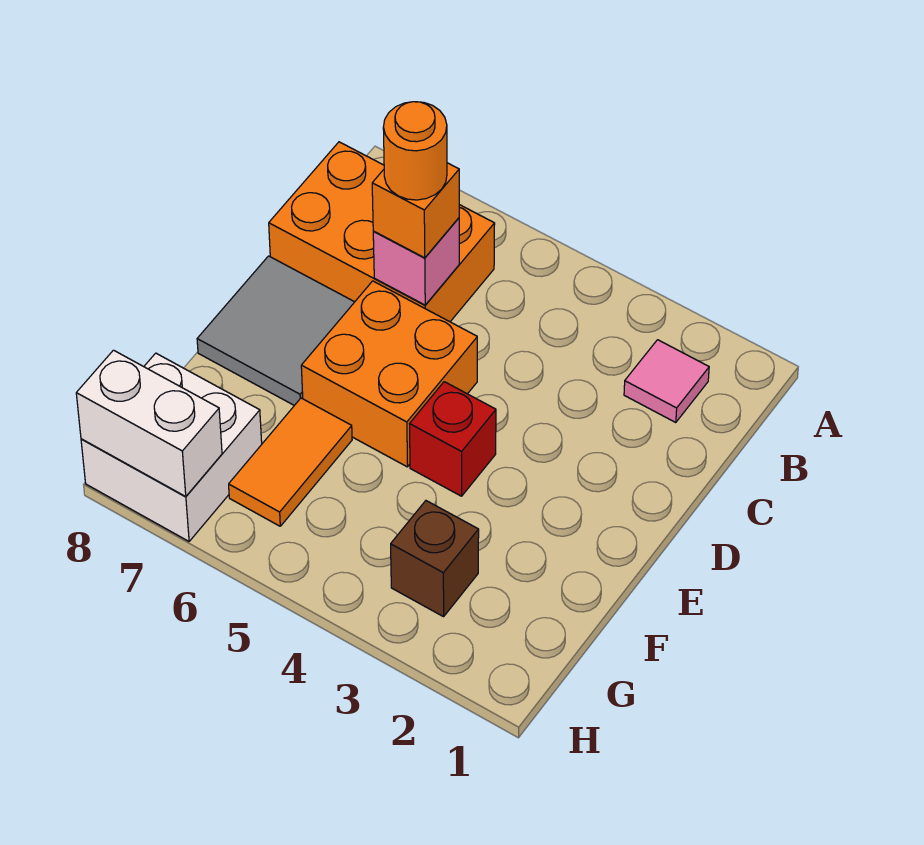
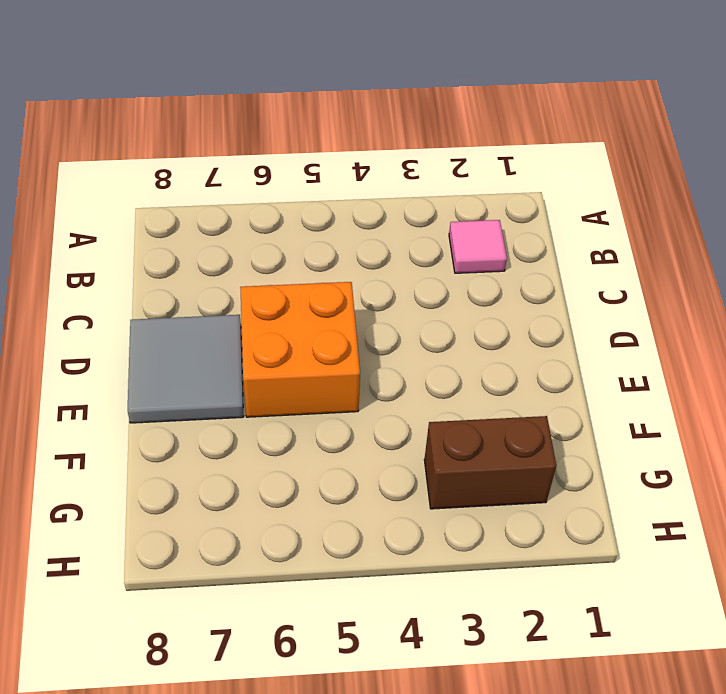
brown 1x2 brick [424,416,556,509] -> brown 1x1 brick [391,501,479,617]
none -> orange 2x3 brick [269,142,495,322]
none -> red 1x1 brick [410,382,496,496]
none -> orange 1x2 tile [229,398,352,526]

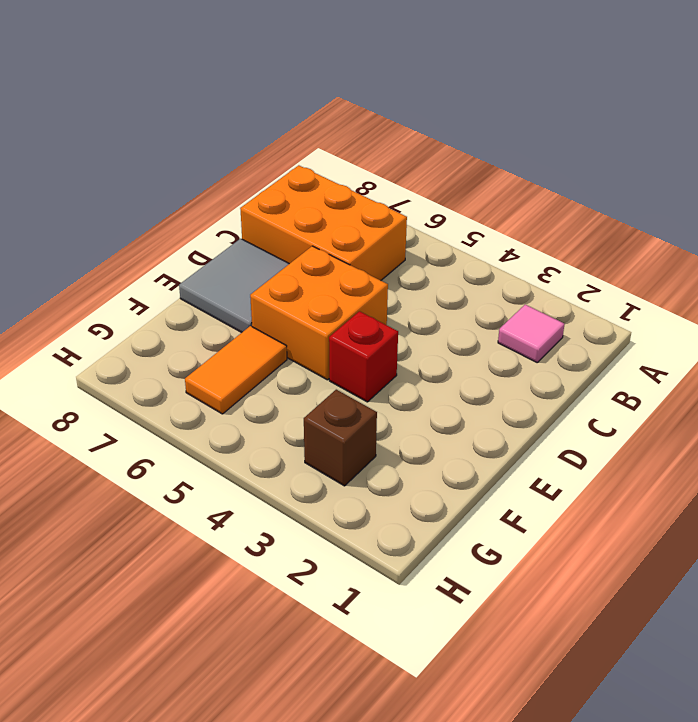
none -> white 2x2 brick [81,353,262,541]
none -> pink 1x1 brick [373,218,459,305]
none -> white 1x2 brick [76,350,222,496]

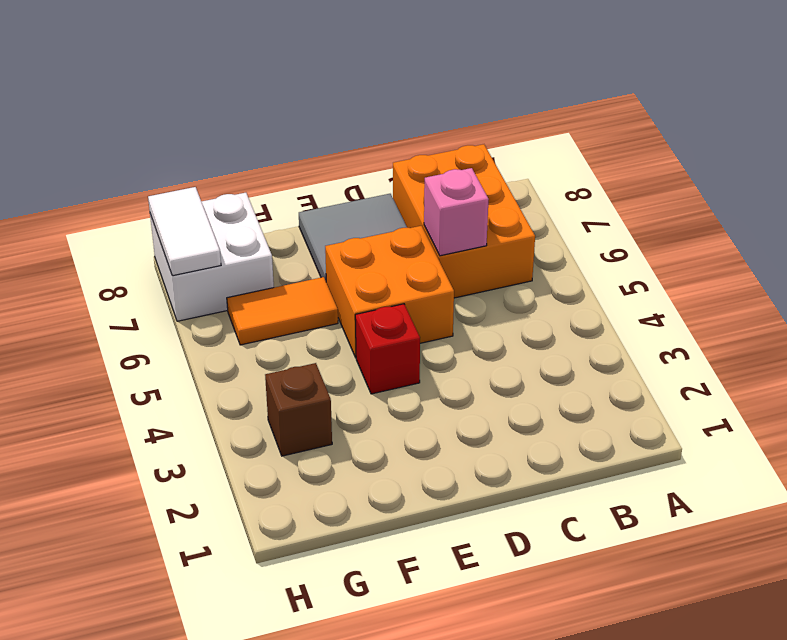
white 1x2 tile [148,187,221,276] -> white 1x2 brick [76,350,222,496]
none -> pink 1x1 tile [624,340,709,423]
none -> orange 1x1 brick [372,163,459,258]
none -> orange 1x1 round brick [383,102,447,200]

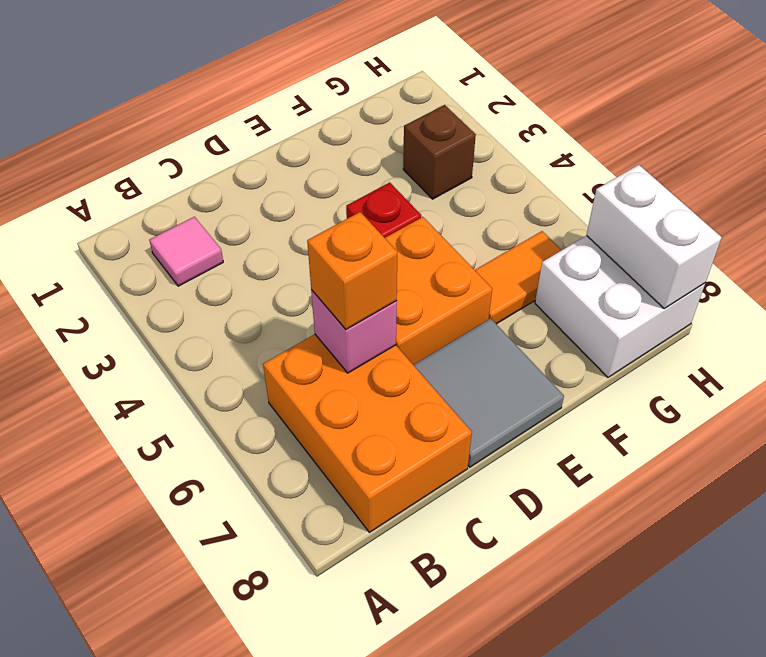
none -> orange 1x1 round brick [383,102,447,200]

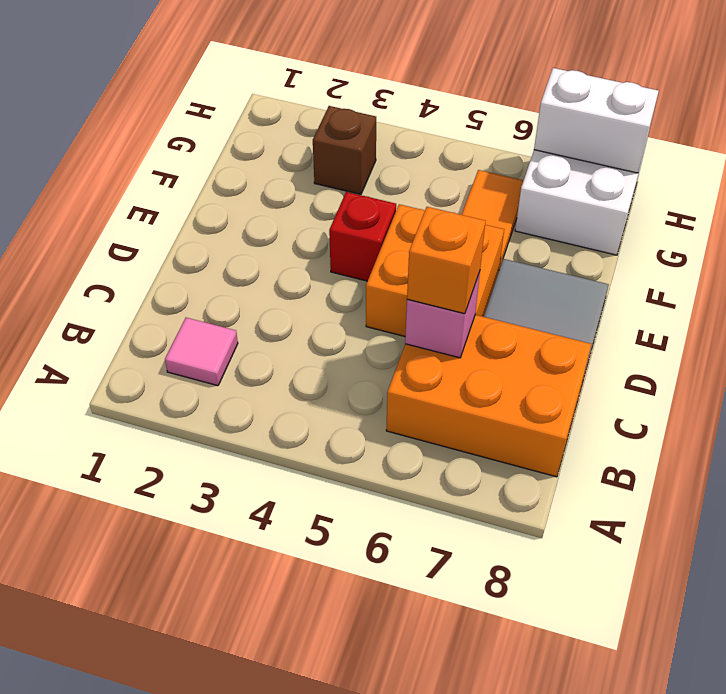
none -> orange 1x1 round brick [383,102,447,200]

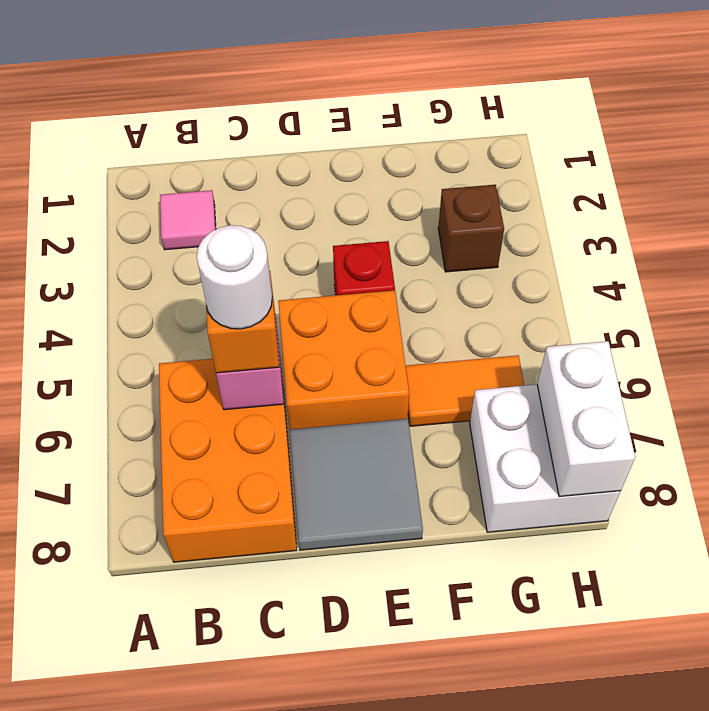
white 1x1 round brick [197,225,272,329] -> orange 1x1 round brick [383,102,447,200]

